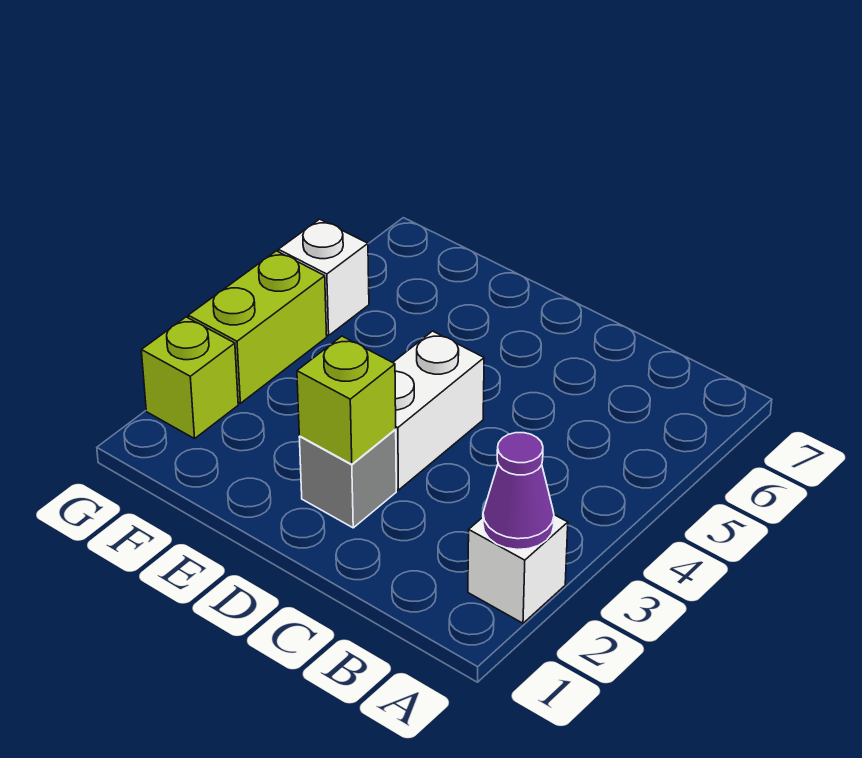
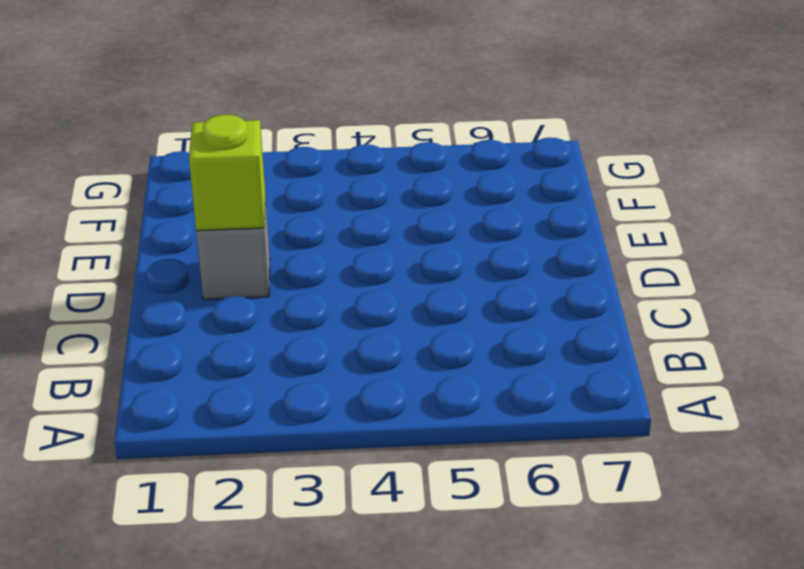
none -> white 1x1 brick [468,515,568,623]
none -> white 1x2 brick [393,331,484,490]

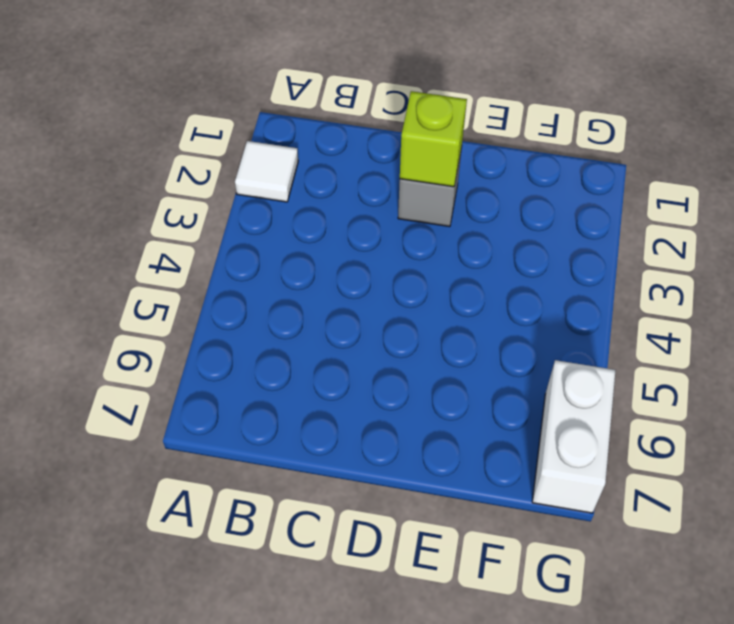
white 1x1 tile [235,141,298,202] -> white 1x1 brick [468,515,568,623]
white 1x2 brick [532,360,616,513] -> white 1x2 brick moved to [393,331,484,490]
none -> lime 1x1 brick [141,317,238,439]
none -> lime 1x2 brick [188,251,327,403]

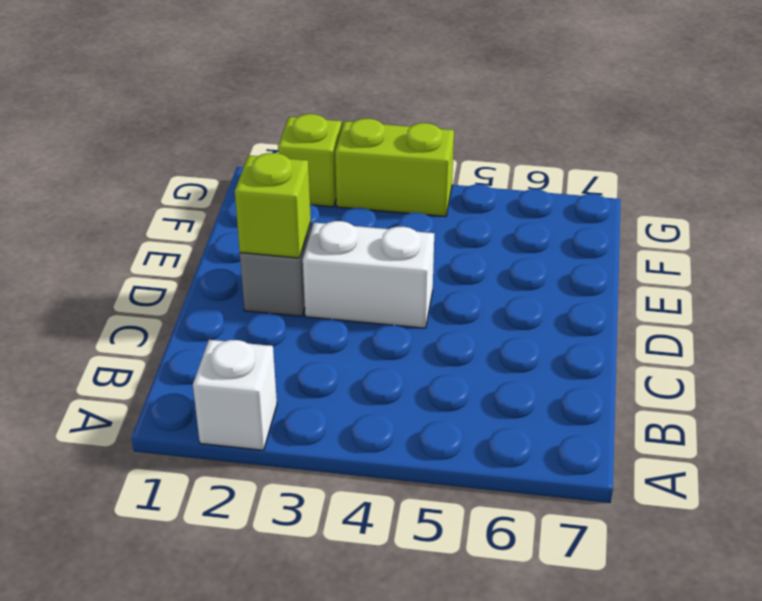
none -> white 1x1 brick [278,219,369,336]
none -> purple 1x1 cone [483,433,554,550]

